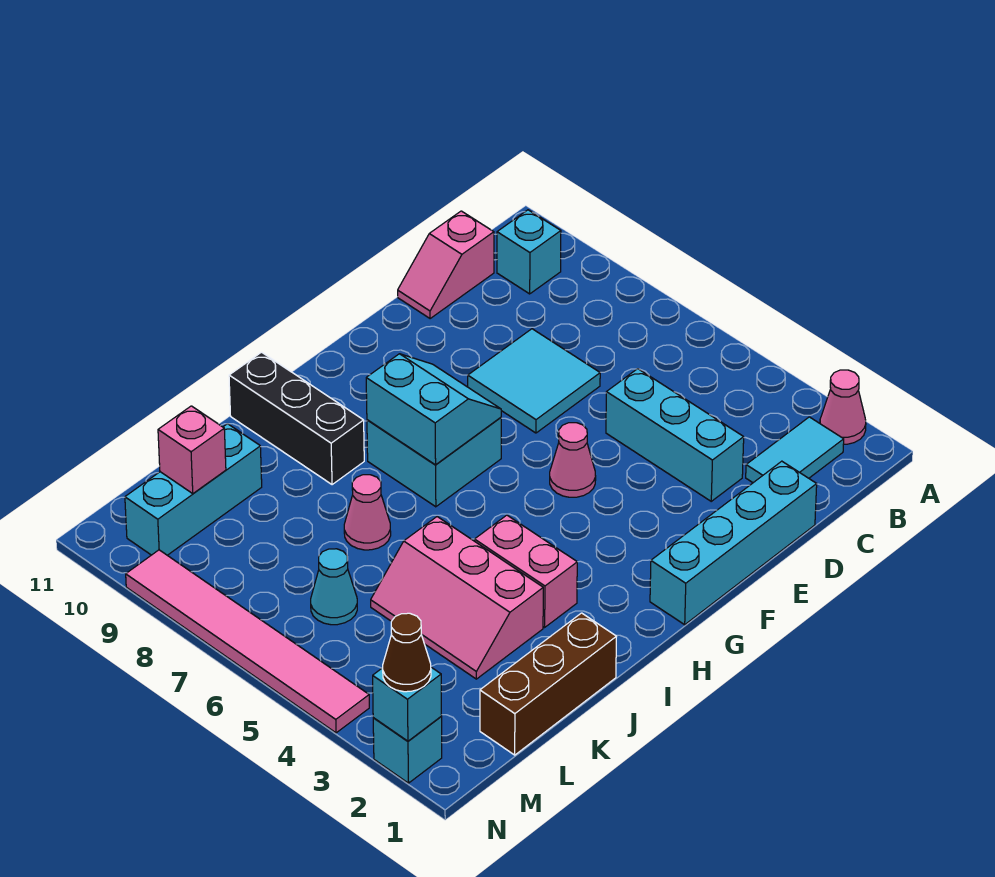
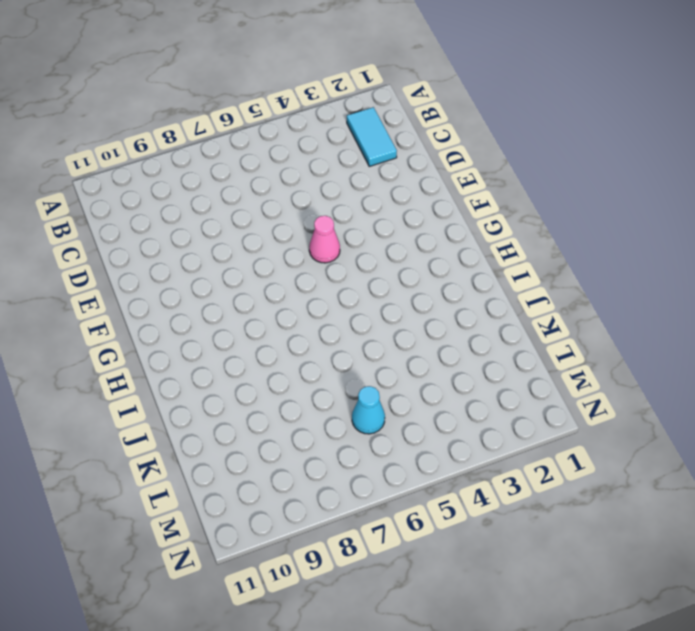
none -> pink 1x1 cone [820,370,866,444]
none -> cyan 1x1 brick [497,210,561,294]
none -> pink 1x2 slope [398,211,494,319]

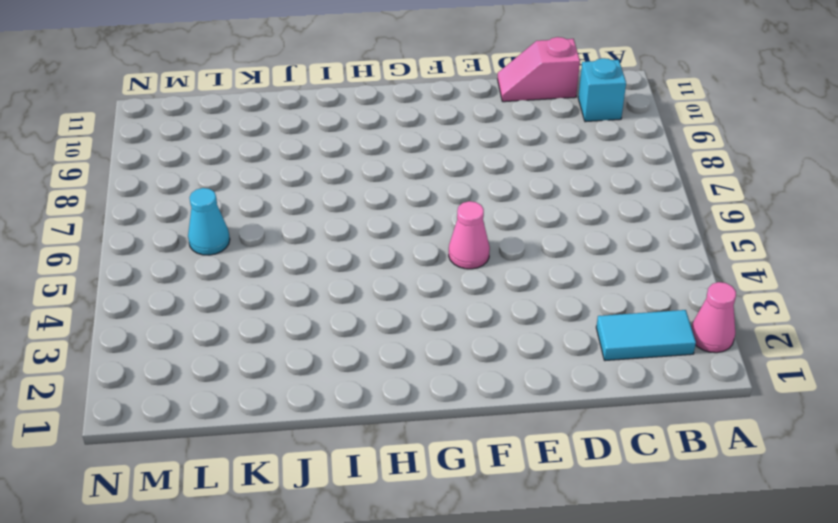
none -> cyan 1x4 brick [650,461,817,625]
none -> cyan 1x3 brick [606,369,744,501]
none -> cyan 2x2 tile [468,329,600,433]

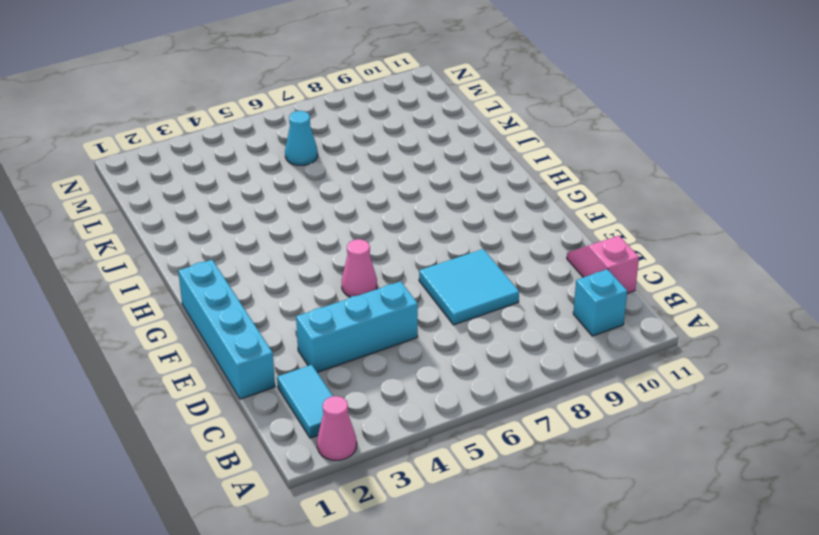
none -> cyan 2x2 brick [367,417,501,507]
none -> pink 1x2 brick [475,515,577,627]
none -> black 1x3 brick [229,352,364,485]

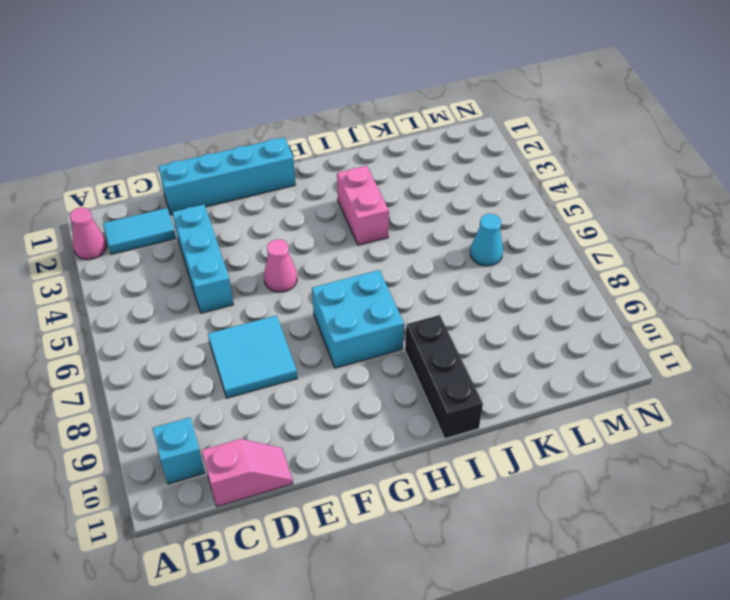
none -> brown 1x3 brick [480,613,616,755]
none -> pink 2x3 slope [371,517,543,679]
none -> pink 1x1 cone [344,475,391,550]

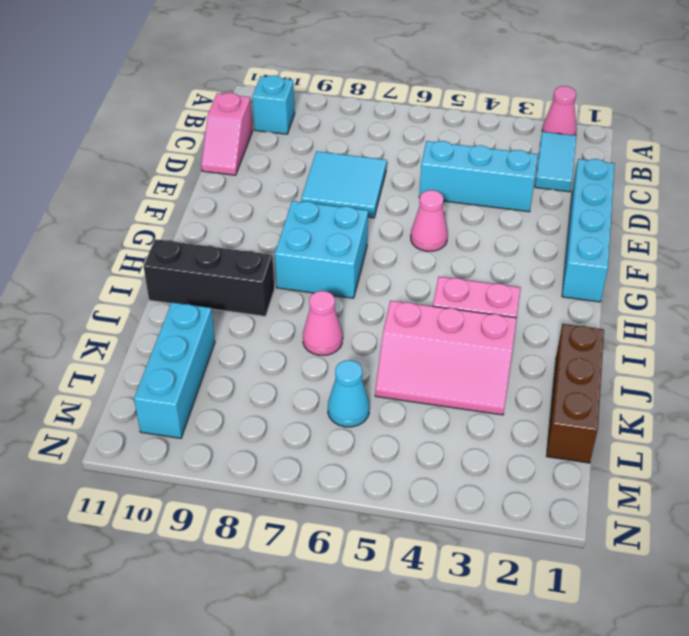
none -> cyan 1x1 brick [373,717,442,783]
none -> pink 1x6 tile [126,550,369,733]
none -> cyan 2x2 slope [366,354,501,465]

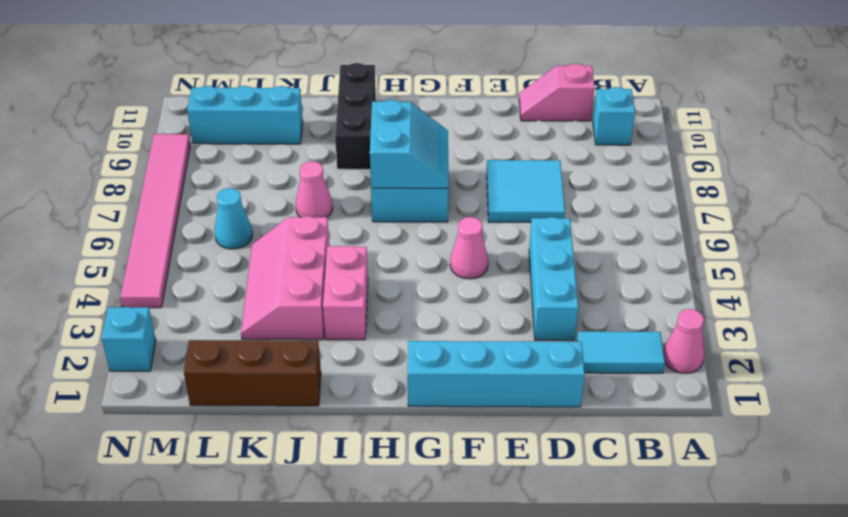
none -> pink 1x1 brick [158,406,226,494]
none -> cyan 1x1 brick [373,667,442,741]
none -> brown 1x1 cone [383,613,431,692]

